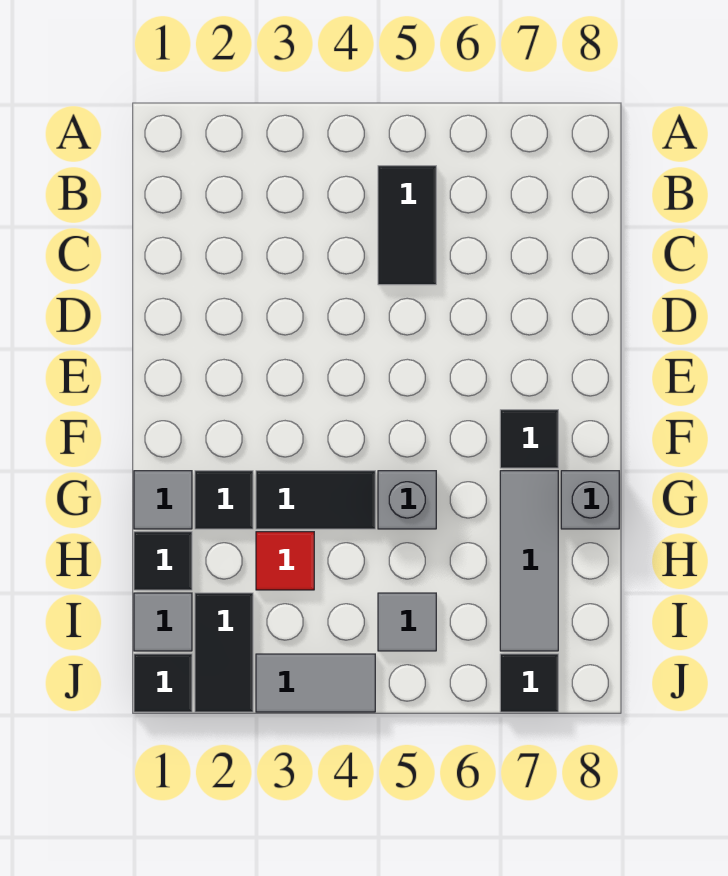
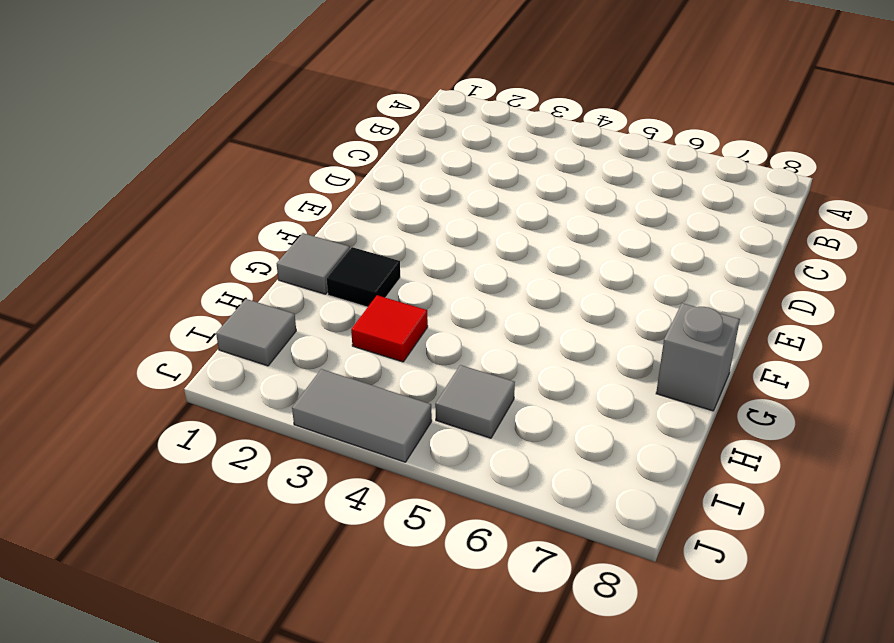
none -> black 1x2 tile [378,166,436,285]
none -> black 1x1 tile [500,410,558,468]
none -> black 1x2 tile [256,471,375,529]

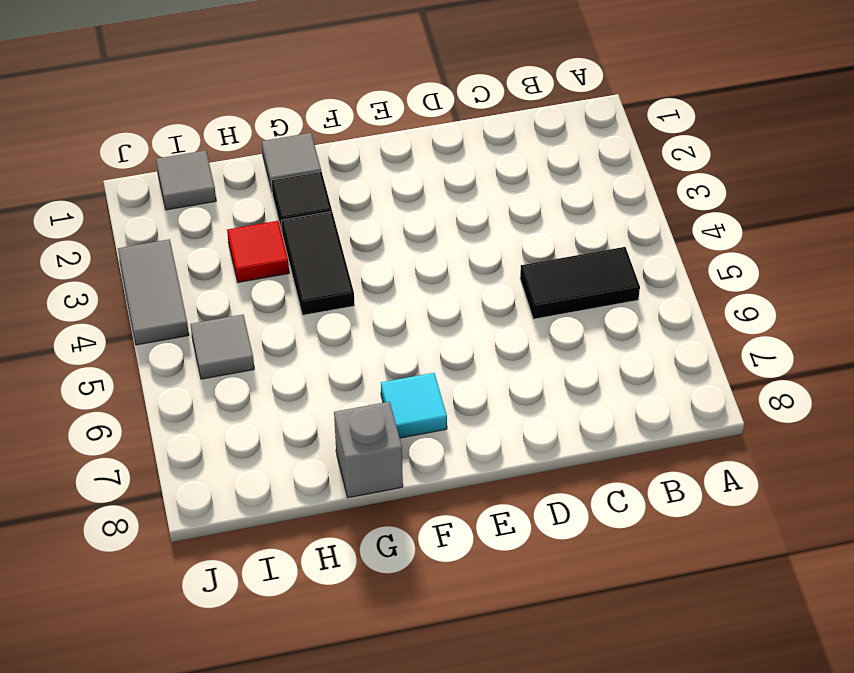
cyan 1x1 tile [381,373,447,438] -> black 1x1 tile [500,410,558,468]
none -> grey 1x1 brick [378,471,436,529]
none -> grey 1x3 tile [500,471,558,651]
none -> black 1x1 tile [134,532,192,590]

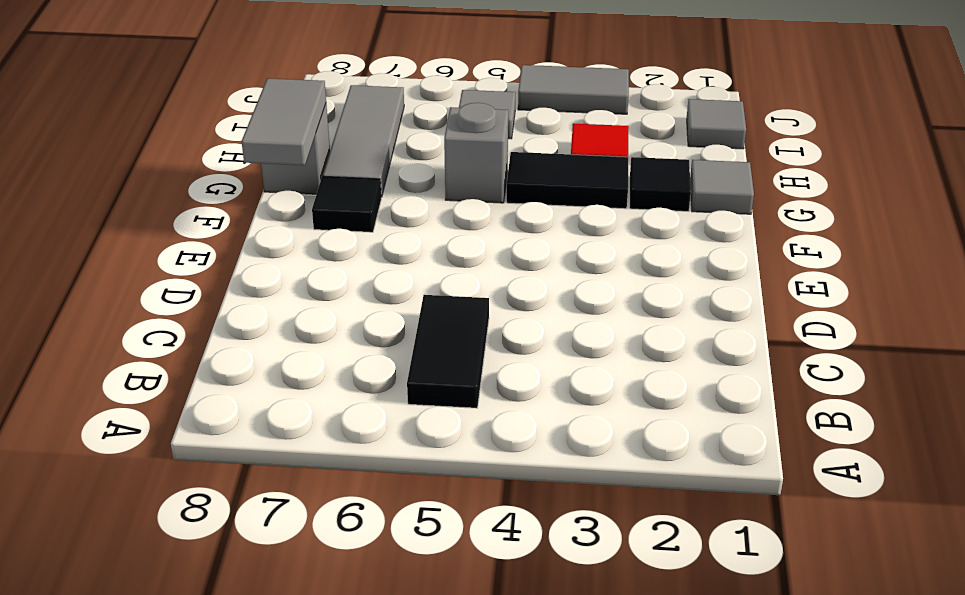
grey 1x2 tile [242,78,326,165] -> none
none -> black 1x1 tile [134,532,192,590]
none -> black 1x2 tile [195,593,253,712]
none -> black 1x1 tile [134,654,192,712]

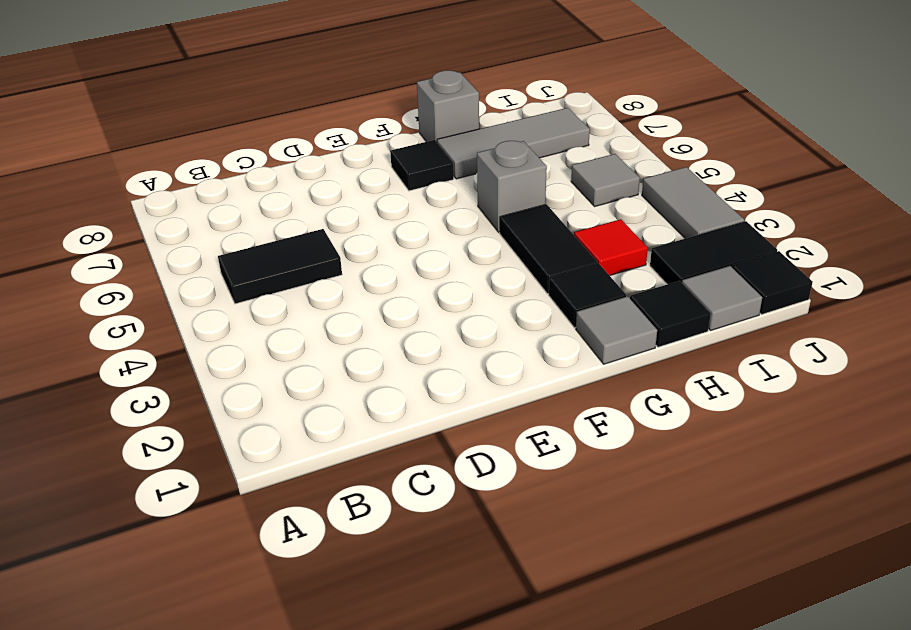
none -> black 1x1 tile [500,654,558,712]

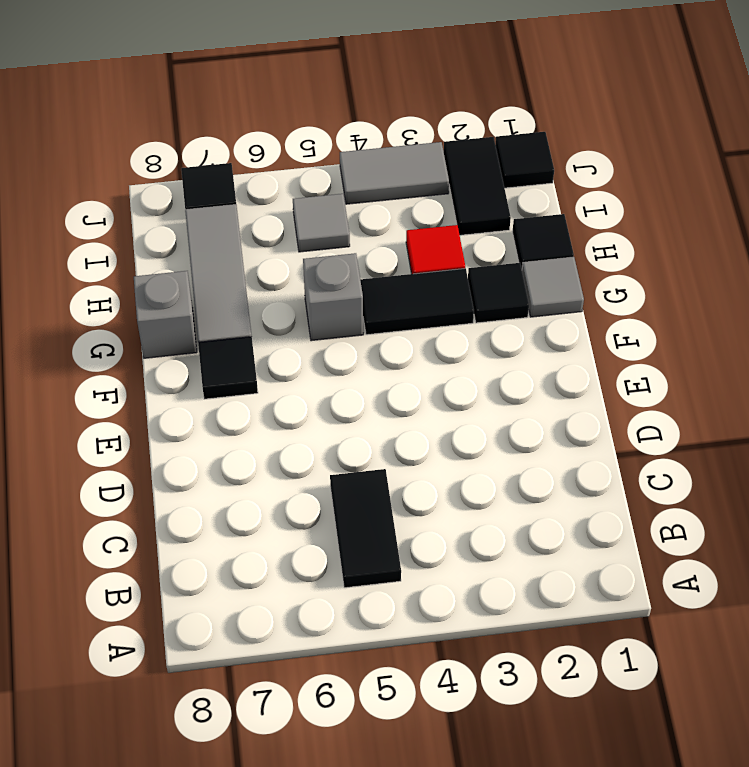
none -> grey 1x1 tile [134,593,192,651]

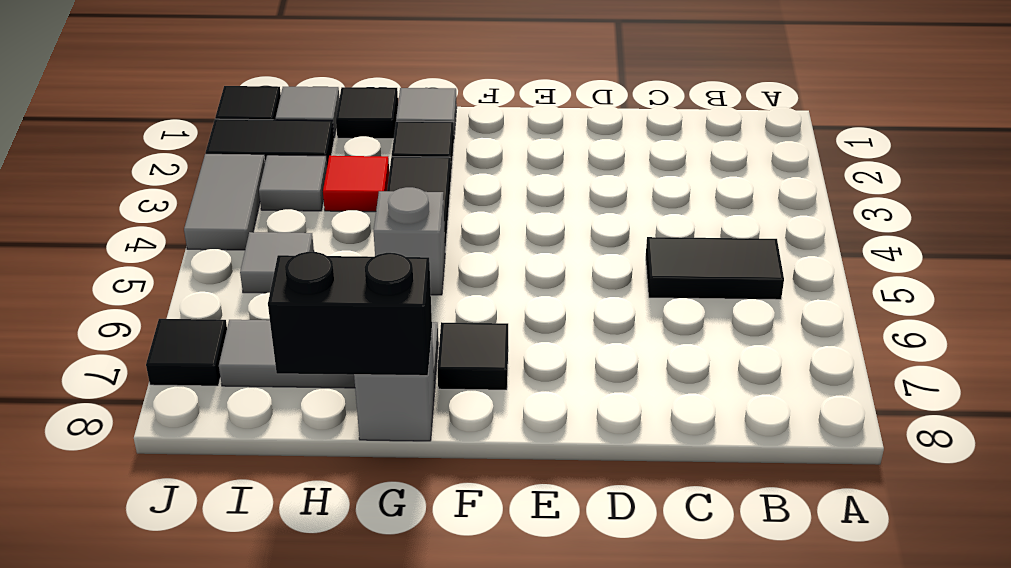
black 1x2 brick [268,252,432,376] -> none
grey 1x1 tile [259,155,327,211] -> none

